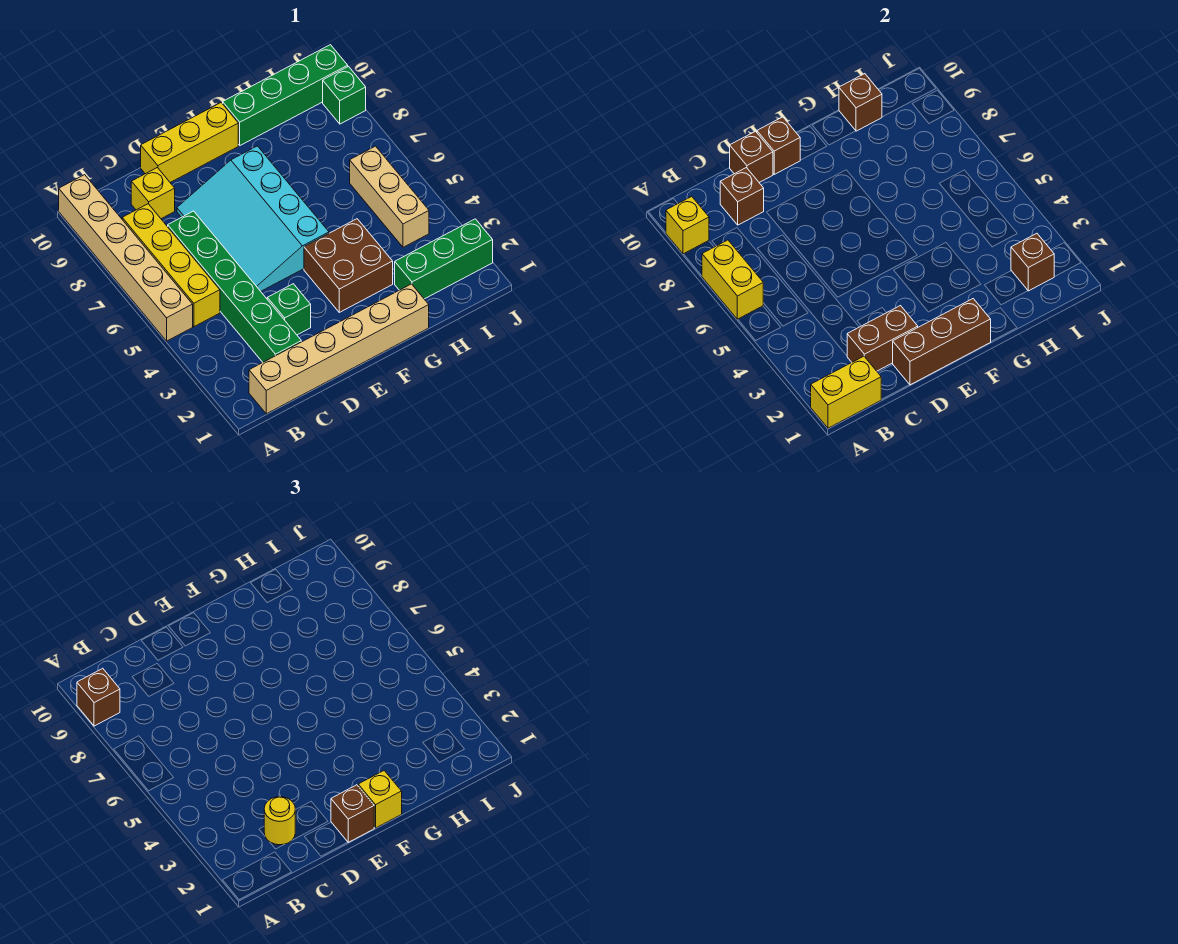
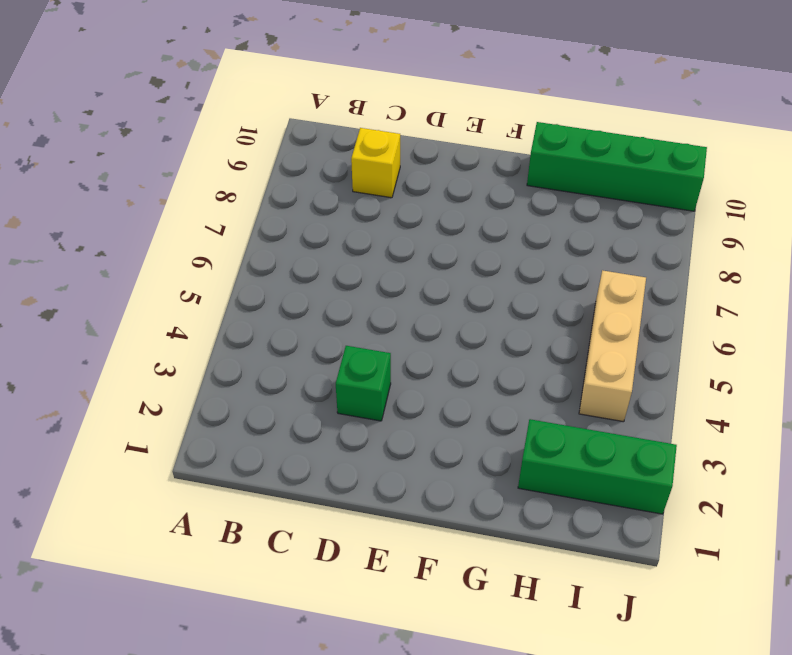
none -> tan 1x6 brick [59,175,193,341]
none -> tan 1x6 brick [249,284,429,414]
none -> yellow 1x4 brick [122,204,220,327]

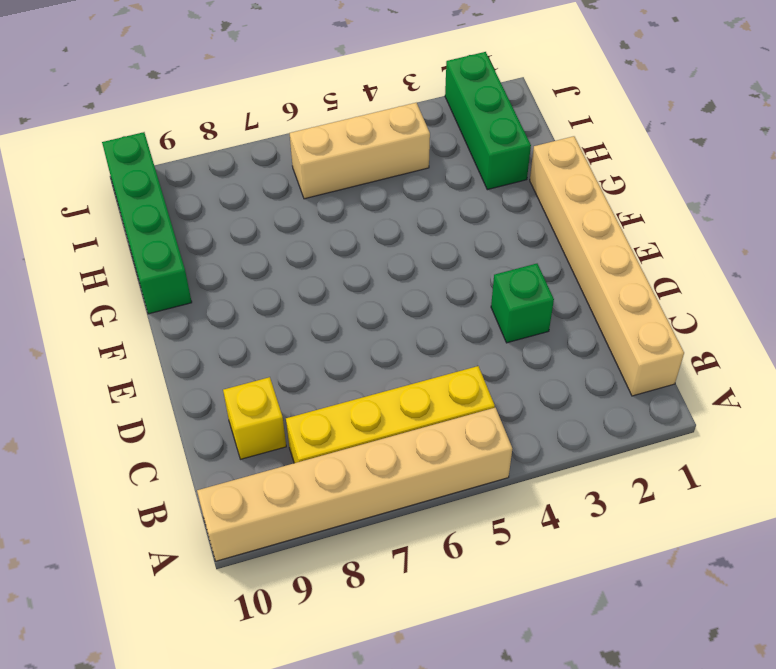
none -> green 1x6 brick [168,211,301,362]
none -> cyan 3x4 slope [177,146,329,291]
none -> yellow 1x3 brick [141,103,238,182]

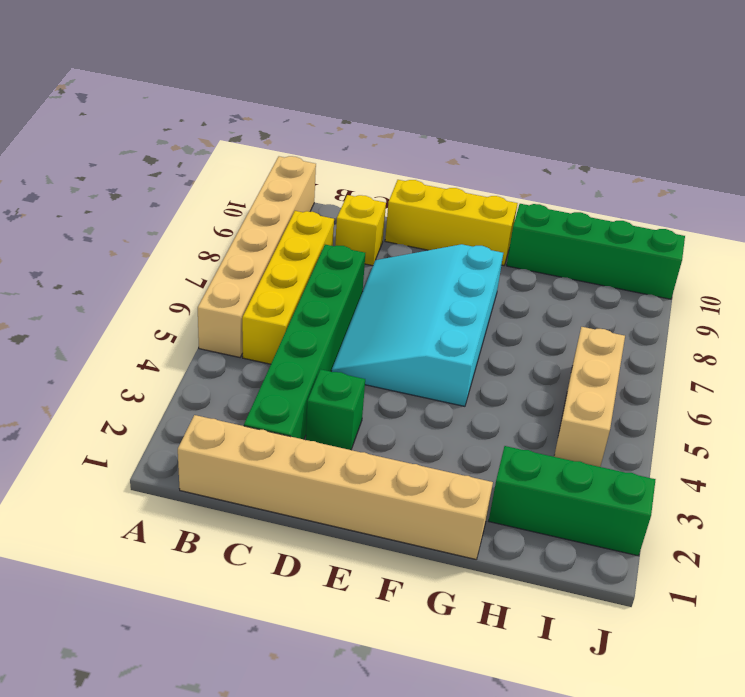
none -> brown 2x2 brick [304,219,393,312]
none -> green 1x1 brick [323,67,366,124]
none -> yellow 1x2 brick [811,356,881,428]

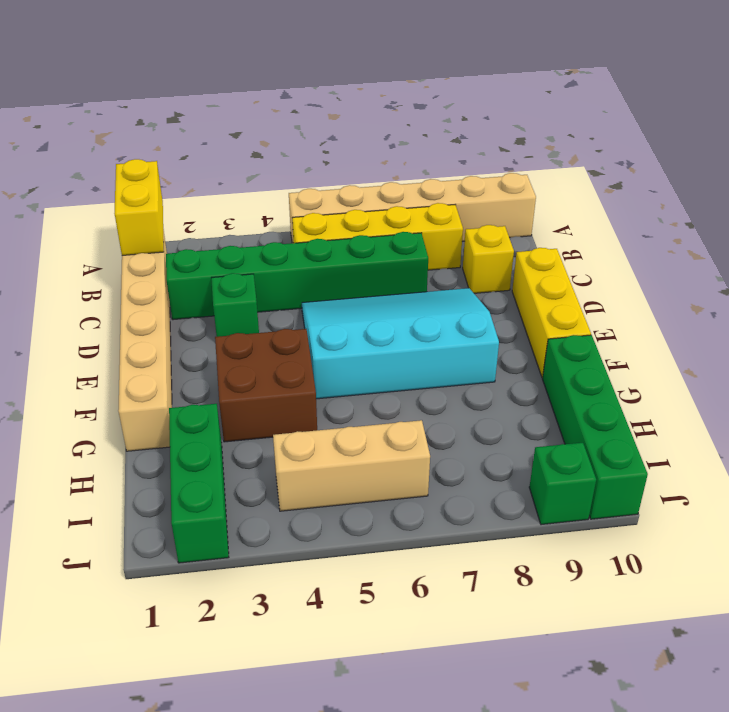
none -> yellow 1x2 brick [702,240,763,319]
none -> yellow 1x1 brick [666,196,709,254]
none -> brown 1x2 brick [847,306,918,371]

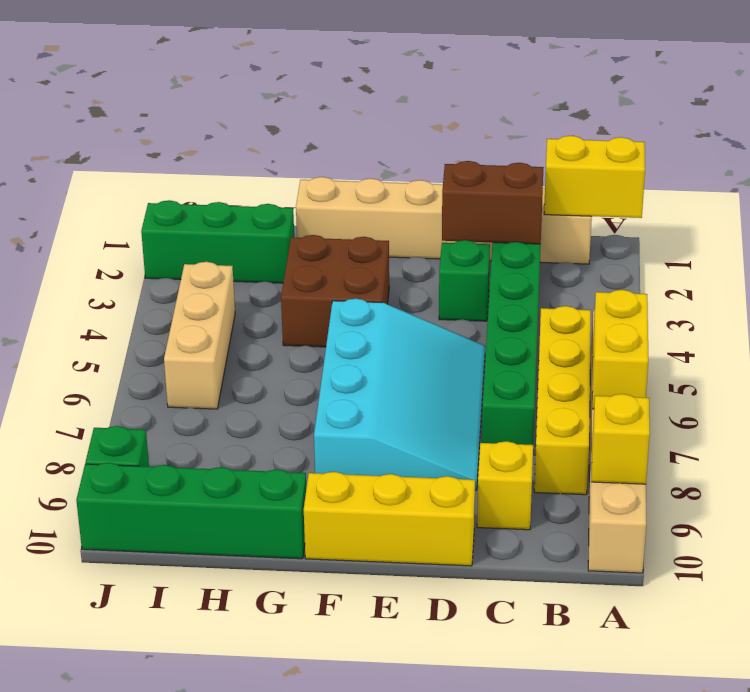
none -> brown 1x1 brick [720,168,764,225]
none -> brown 1x3 brick [893,299,991,385]
none -> brown 1x1 brick [730,131,773,182]

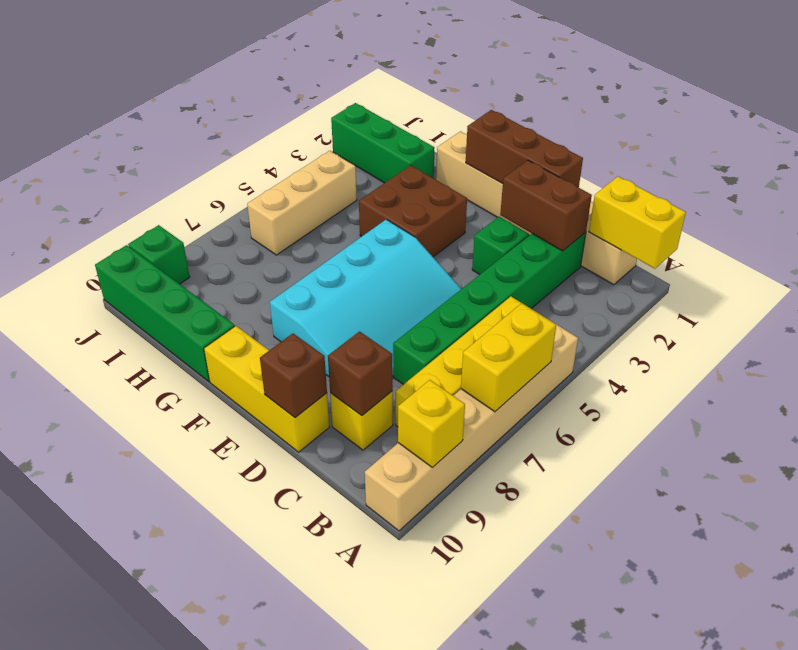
none -> brown 1x1 brick [757,117,800,174]
none -> brown 1x1 brick [839,74,882,131]
none -> brown 1x1 brick [1011,233,1054,291]

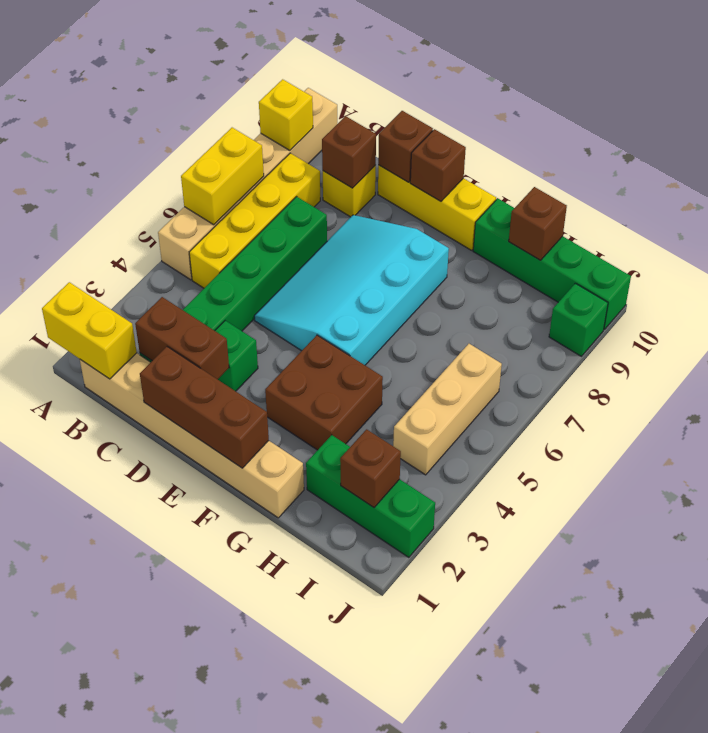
none -> brown 1x1 brick [77,668,120,726]
none -> yellow 1x1 round brick [264,797,295,845]
none -> brown 1x1 brick [331,785,374,842]

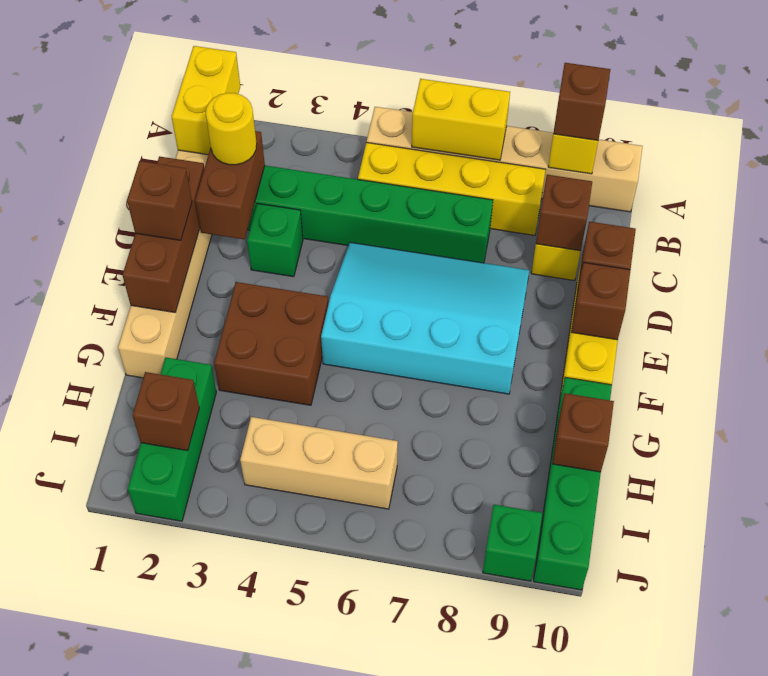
none -> yellow 1x1 brick [358,771,402,828]

